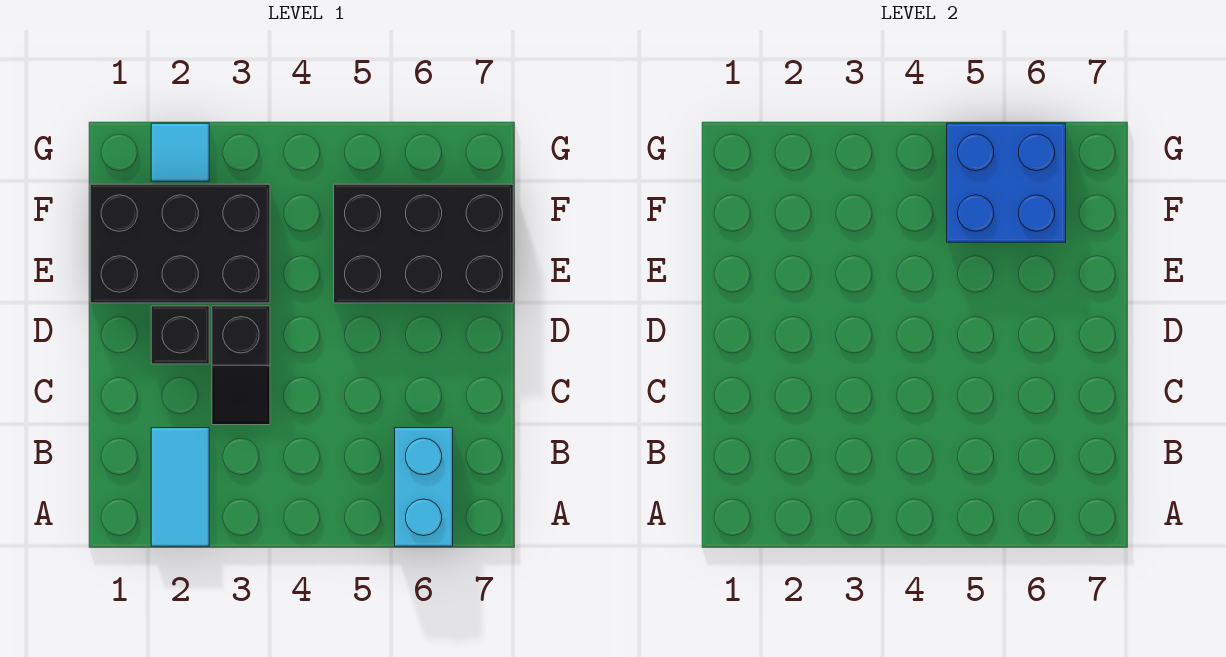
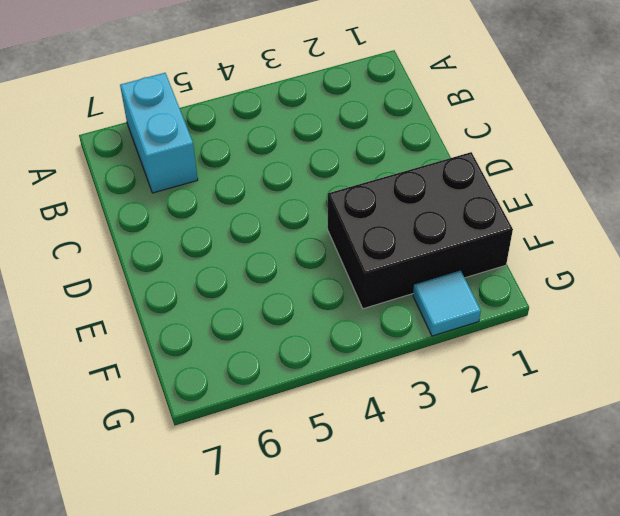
none -> cyan 1x2 tile [151,428,209,546]
none -> black 1x2 slope [212,306,270,425]

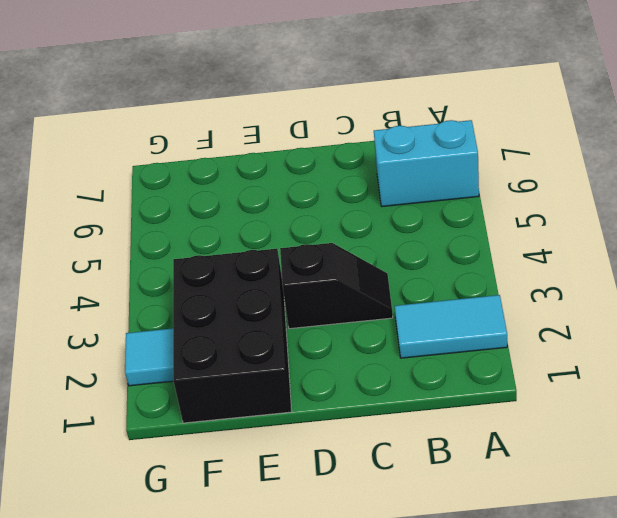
none -> black 1x1 brick [151,306,209,364]
none -> black 2x3 brick [334,184,513,303]

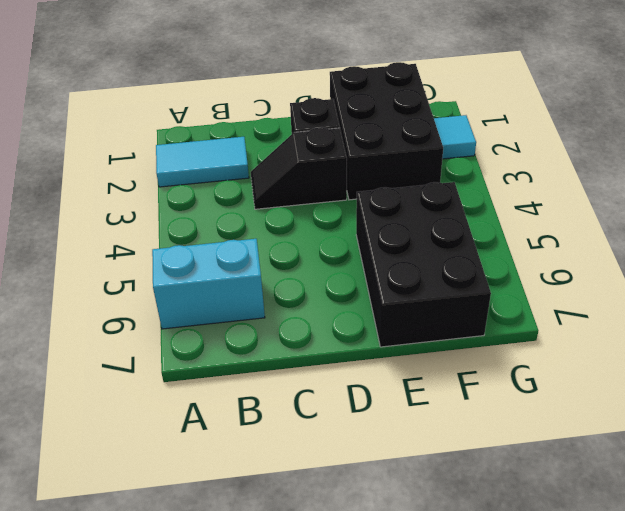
none -> blue 2x2 brick [947,123,1066,242]

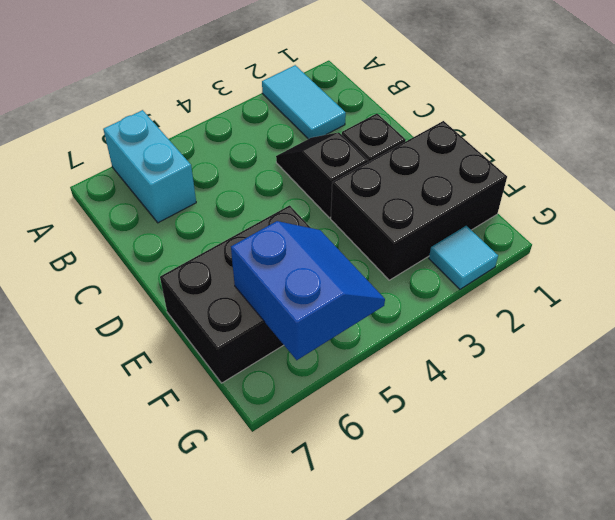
blue 2x2 slope [231,221,385,360] -> blue 2x2 brick [947,123,1066,242]

